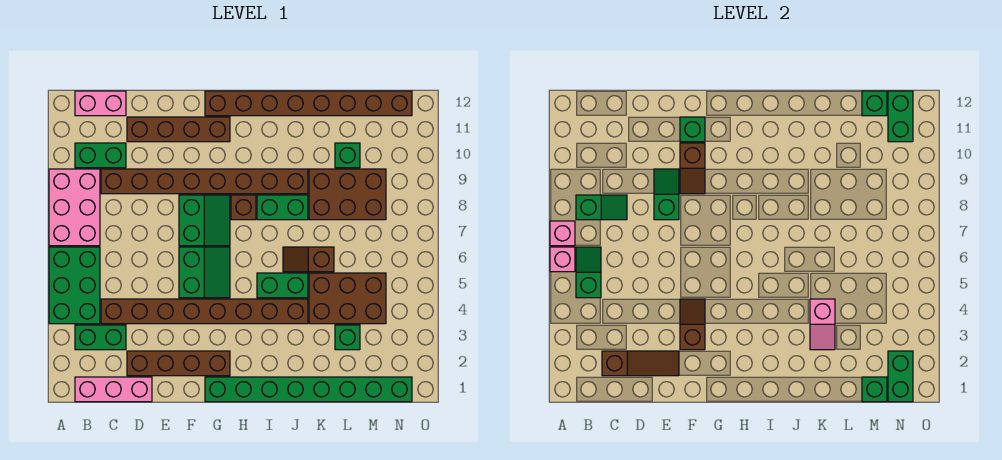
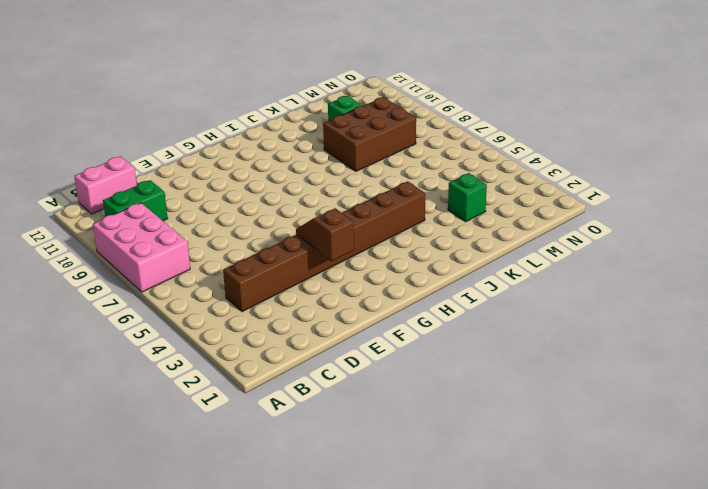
none -> green 2x3 brick [49,247,100,324]
none -> pink 1x3 brick [75,377,152,402]
none -> green 1x2 brick [75,325,126,350]
none -> brown 1x8 brick [101,169,308,194]

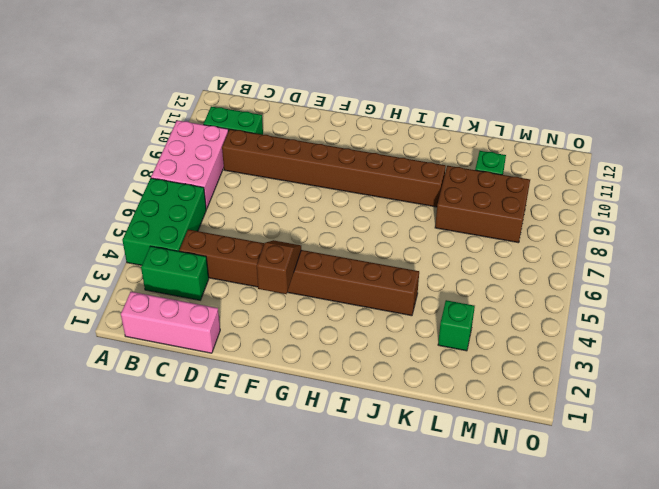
none -> pink 1x2 brick [75,91,126,116]
none -> brown 1x4 brick [127,351,230,376]
none -> brown 1x4 brick [127,117,230,142]
none -> green 2x2 slope [179,247,230,298]

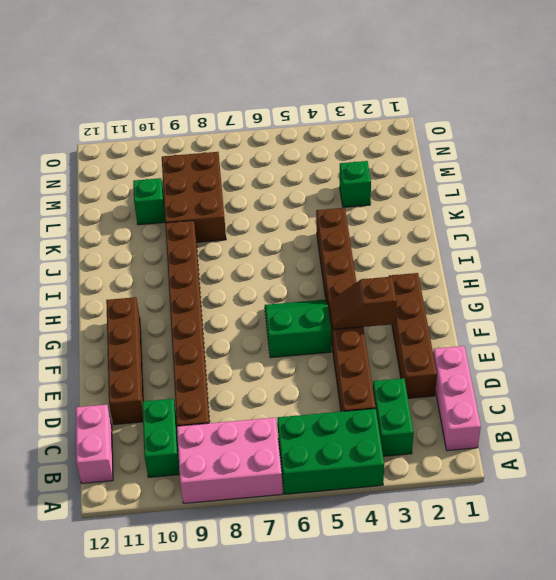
none -> green 2x2 slope [179,195,230,246]
none -> green 1x8 brick [205,377,412,402]
none -> brown 1x8 brick [205,91,412,116]
none -> brown 1x1 brick [231,195,256,220]

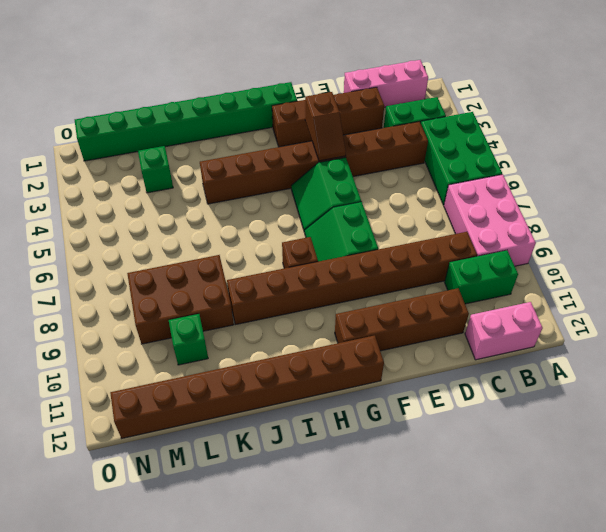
none -> green 1x2 brick [257,273,308,298]
none -> green 1x2 brick [257,195,308,220]
none -> brown 1x2 slope [283,247,334,272]
none -> brown 2x3 brick [309,273,386,324]

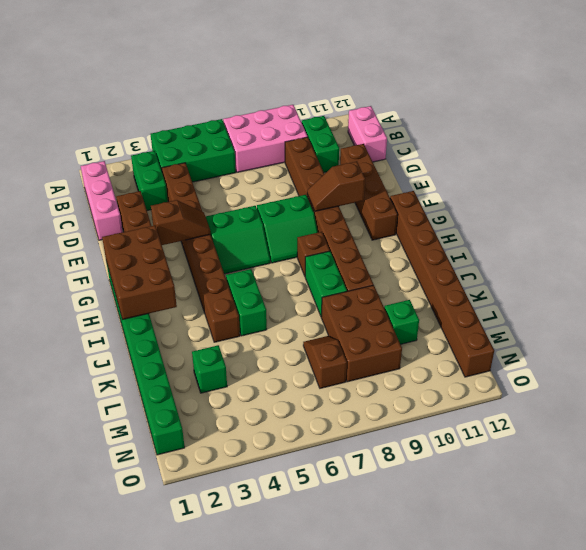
brown 2x3 brick [102,225,177,320] -> brown 2x3 brick moved to [309,273,386,324]
brown 1x2 slope [303,336,347,388] -> brown 1x2 slope moved to [283,247,334,272]
none -> pink 1x1 brick [550,247,575,272]
none -> pink 1x1 brick [550,221,575,246]
none -> green 1x2 slope [576,247,601,298]
none -> green 1x2 slope [576,195,627,220]

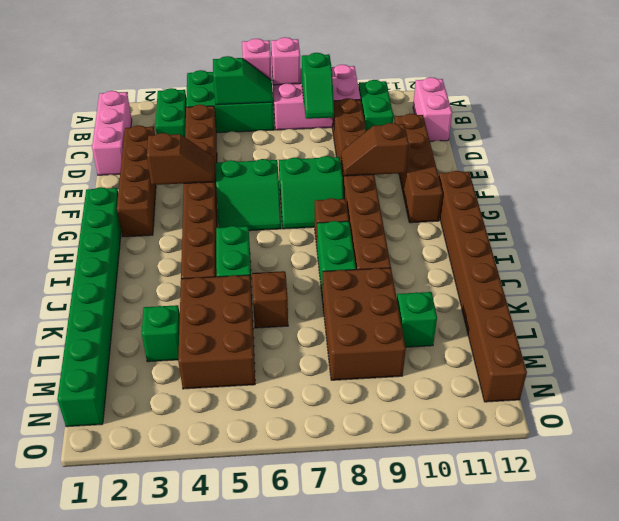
none -> brown 1x3 slope [602,351,679,376]
none -> green 1x2 slope [654,169,679,220]
none -> green 1x1 brick [680,117,705,142]
none -> pink 1x2 slope [810,299,835,350]

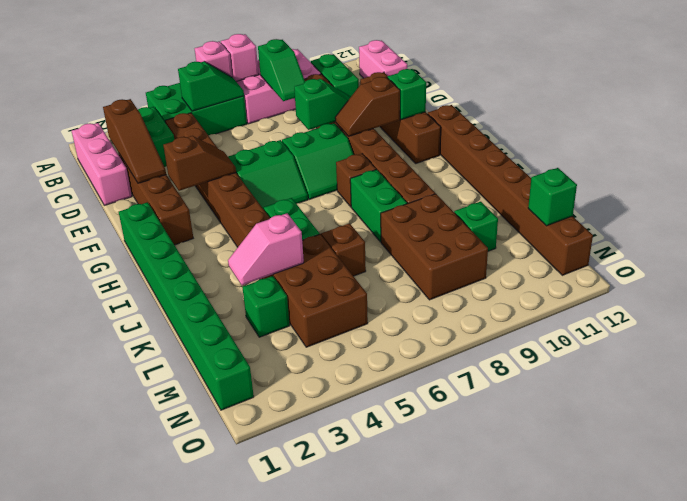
none -> green 1x1 brick [862,377,887,402]
none -> green 1x2 brick [888,351,913,402]
none -> green 1x2 brick [888,91,913,142]

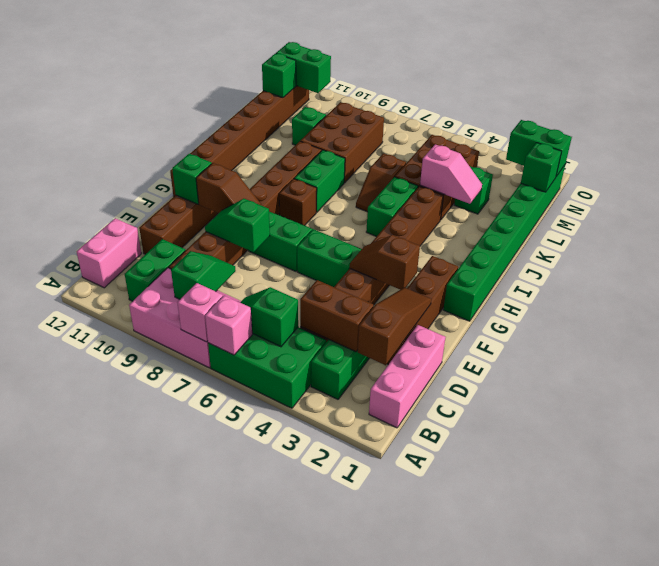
brown 1x2 brick [300,280,374,352] -> none

